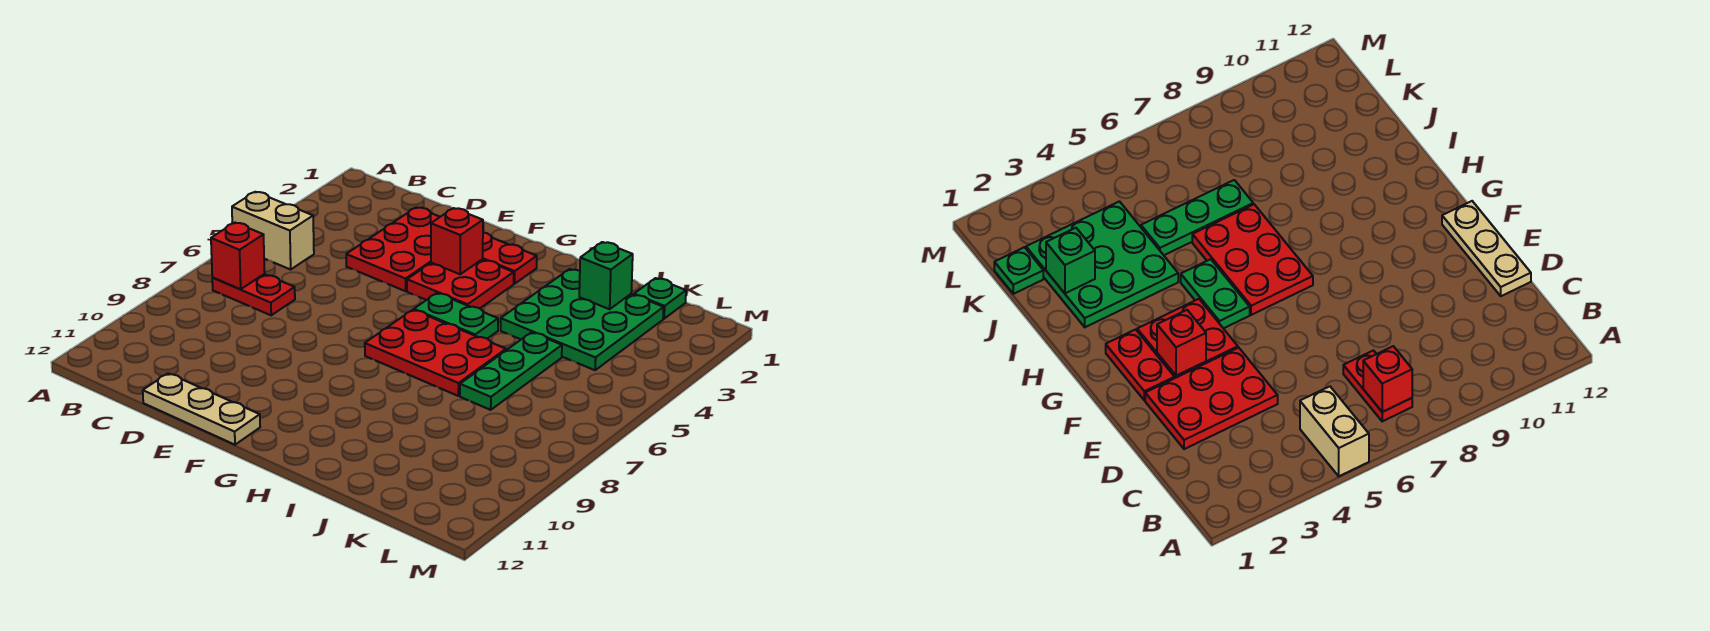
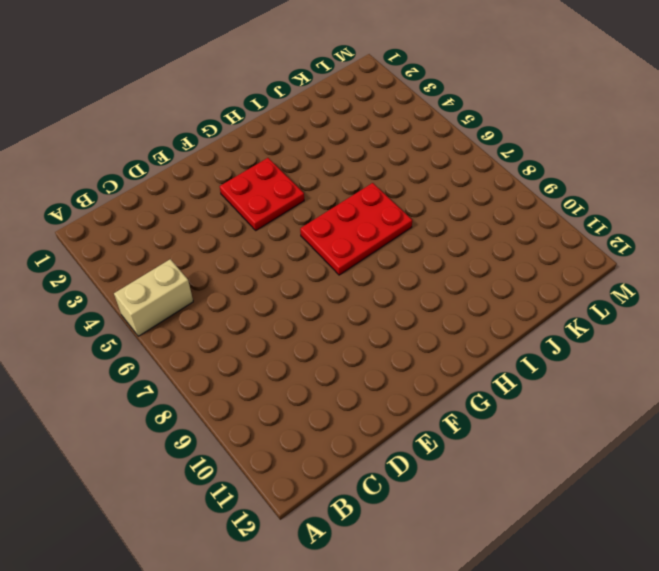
none -> red 1x2 plate [212,274,295,315]
none -> red 2x3 plate [346,207,440,291]
none -> tan 1x3 plate [143,373,260,445]

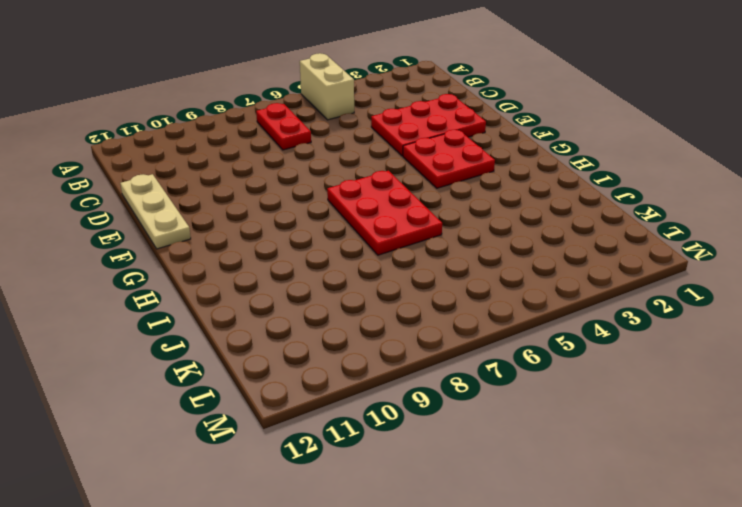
none -> red 1x2 plate [483,232,537,284]
none -> green 1x2 plate [414,293,498,339]
none -> green 3x3 plate [501,269,664,370]

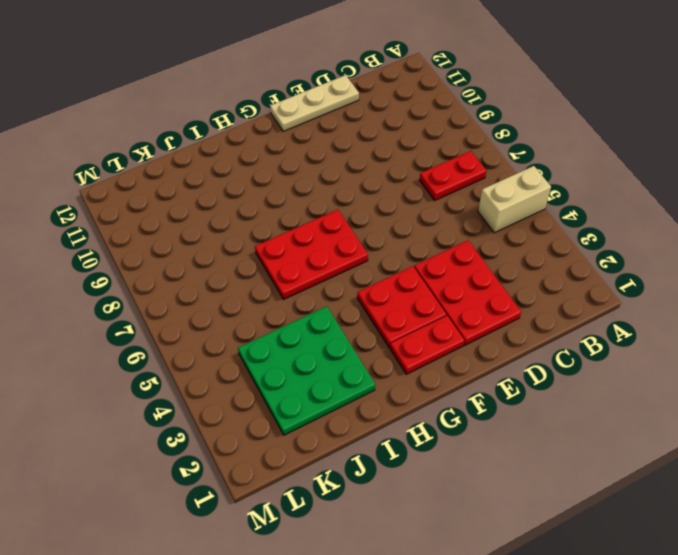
none -> green 1x2 plate [414,293,498,339]
none -> green 1x3 plate [460,332,562,410]
none -> green 1x1 plate [634,278,686,319]

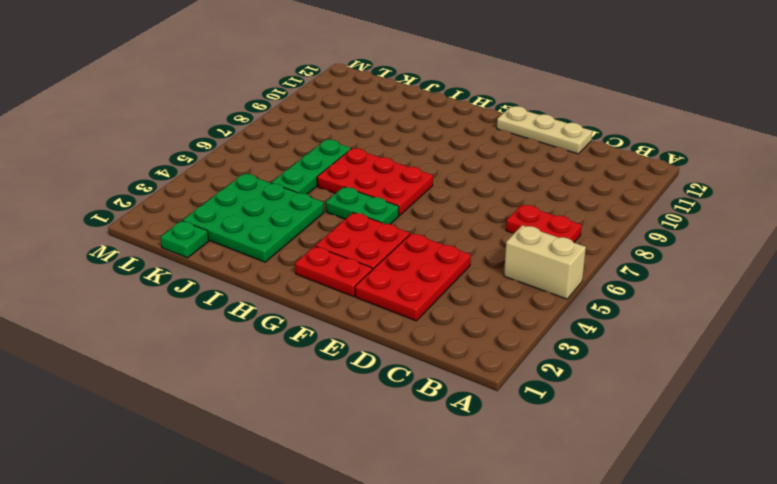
none -> red 1x1 brick [211,223,265,289]
none -> red 1x1 brick [431,208,483,274]
none -> green 1x1 brick [579,242,633,309]

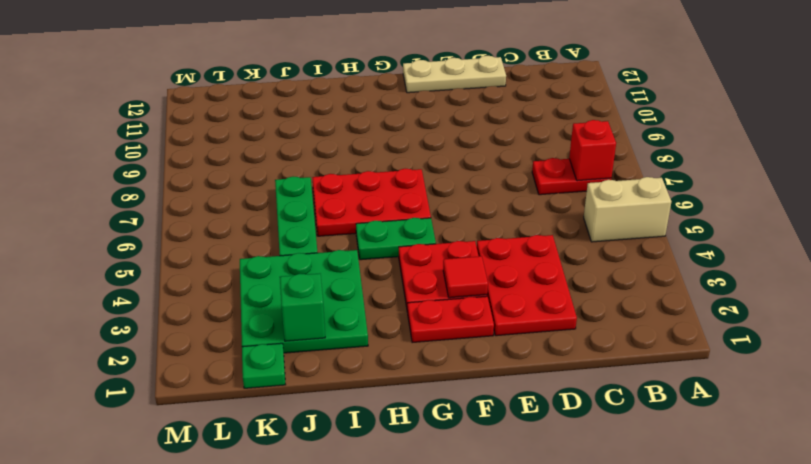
red 1x1 tile [443,256,488,298] -> red 1x1 brick [431,208,483,274]

